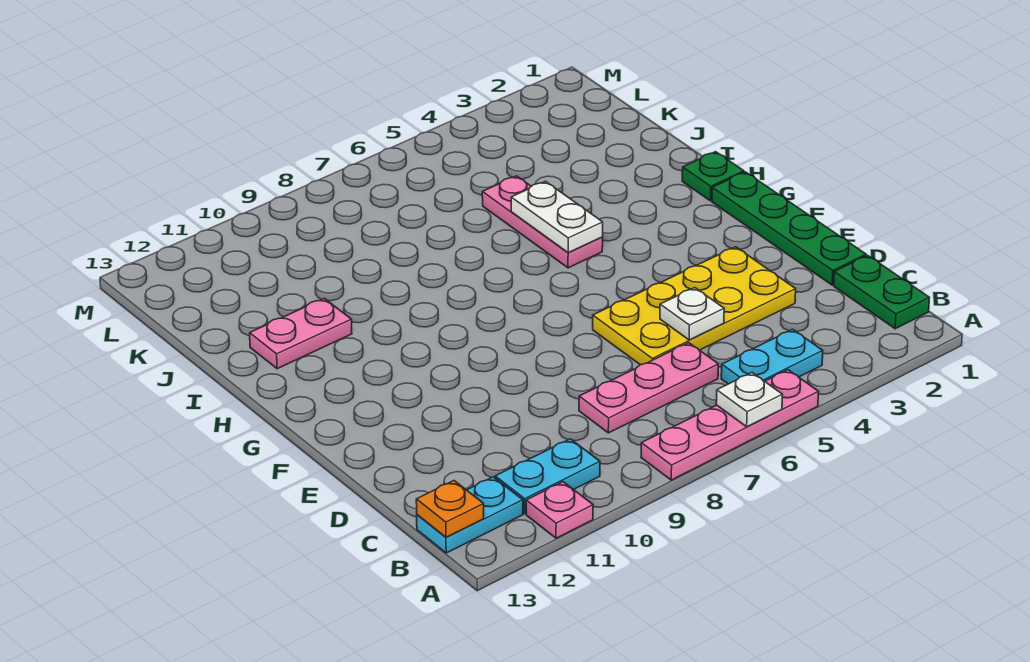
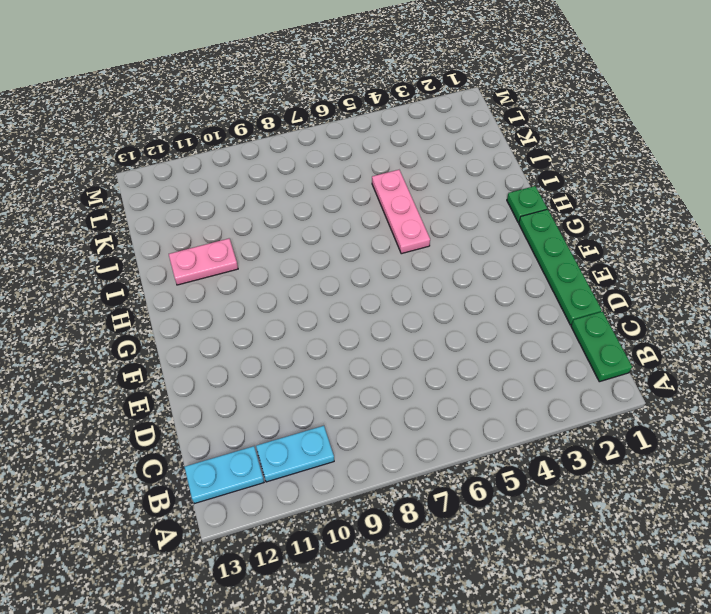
none -> pink 1x4 plate [641,370,819,480]
none -> pink 1x1 plate [526,482,593,538]
none -> cyan 1x2 plate [721,329,823,384]

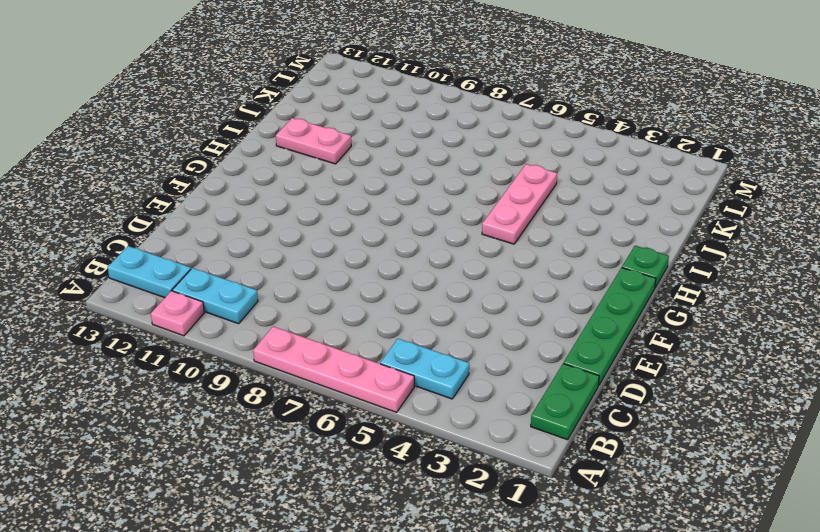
none -> pink 1x3 plate [579,343,718,433]
none -> yellow 2x4 plate [593,247,796,365]
none -> white 1x1 plate [716,373,782,427]

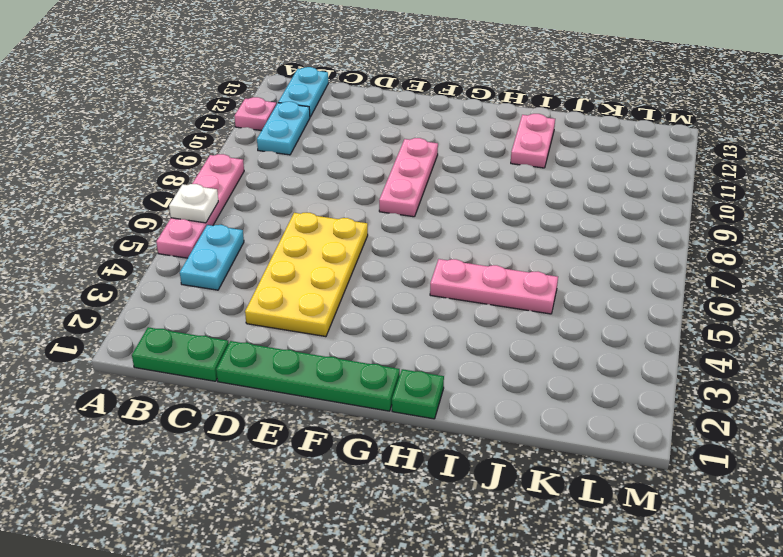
pink 1x3 plate [379,138,438,217] -> pink 1x3 plate moved to [579,343,718,433]
none -> orange 1x1 plate [416,481,484,537]
none -> white 1x1 plate [660,288,724,340]
none -> white 1x2 plate [511,181,603,253]

